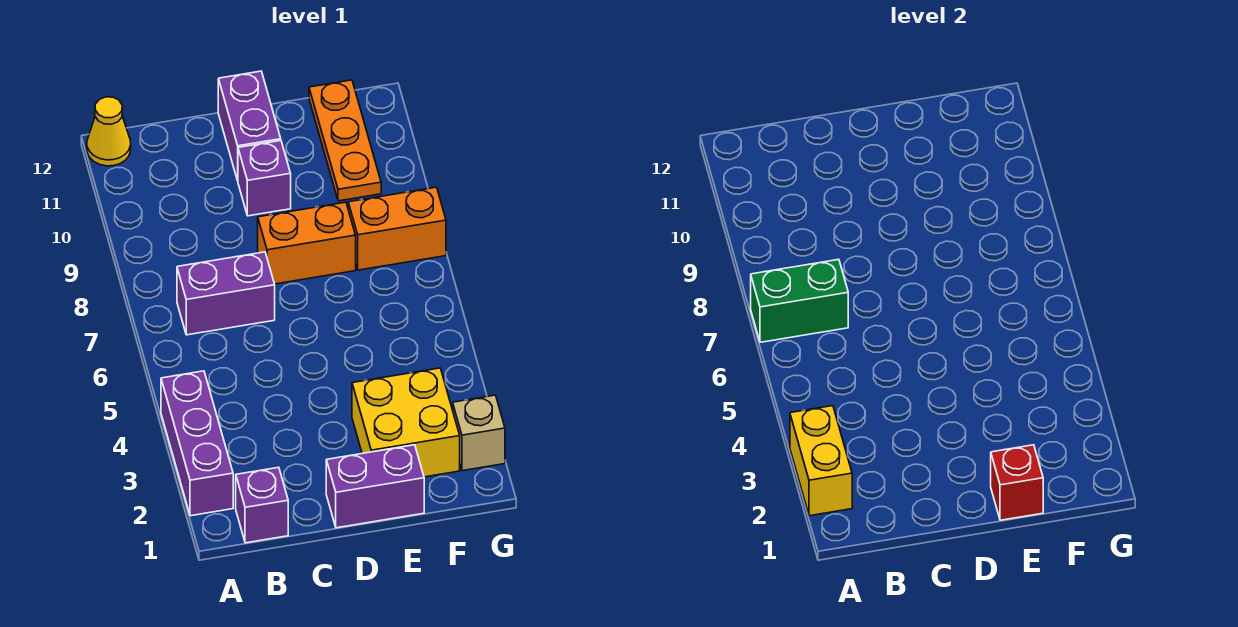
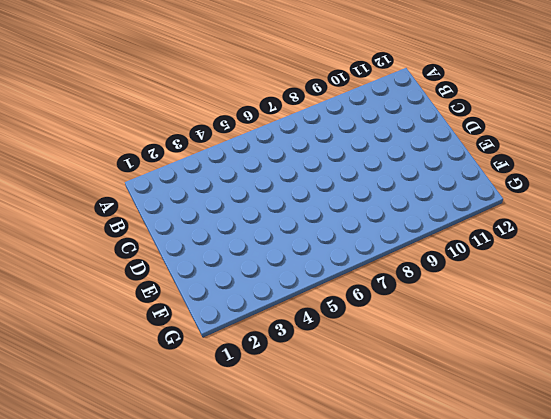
none -> purple 1x3 brick [161,371,233,516]
none -> yellow 1x1 cone [87,97,131,166]
none -> purple 1x1 brick [236,467,288,543]

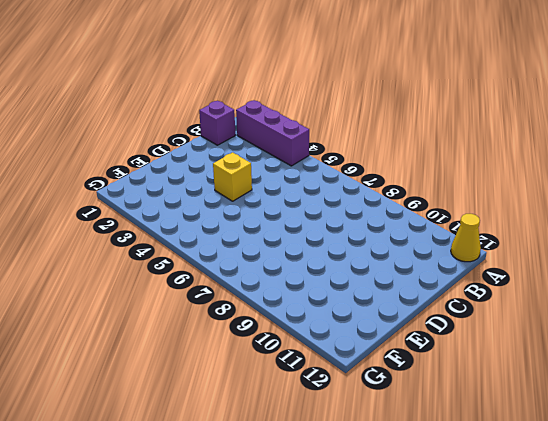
yellow 1x1 brick [213,152,252,201] -> none
none -> purple 1x2 brick [177,252,275,335]
none -> purple 1x2 brick [326,445,424,528]
none -> orange 1x2 brick [258,202,356,284]

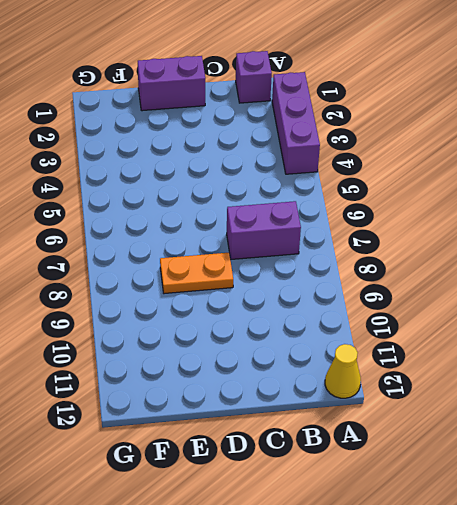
orange 1x2 plate [160,253,233,294] -> orange 1x2 brick [258,202,356,284]
none -> purple 1x1 brick [238,141,291,216]
none -> purple 1x2 brick [218,71,281,181]
none -> yellow 2x2 brick [352,368,460,477]

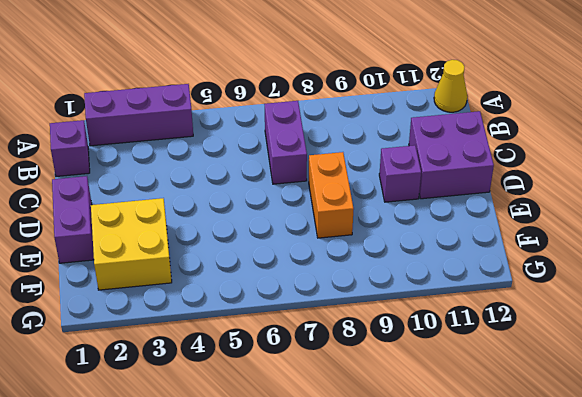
purple 2x2 brick [409,111,494,199] -> purple 1x2 brick [218,71,281,181]
none -> orange 1x2 brick [348,187,446,270]
none -> orange 1x3 plate [309,80,381,201]
none -> tan 1x1 brick [453,395,505,471]

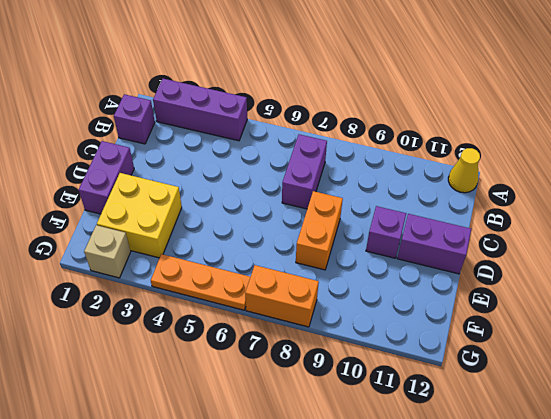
orange 1x3 plate [151,254,250,310] -> orange 1x3 plate moved to [309,80,381,201]
orange 1x2 brick [245,265,319,327] -> orange 1x2 brick turned to [348,187,446,270]
none -> yellow 1x2 brick [790,406,852,516]
none -> green 1x2 brick [751,259,848,342]
none -> red 1x1 brick [991,445,1043,520]

